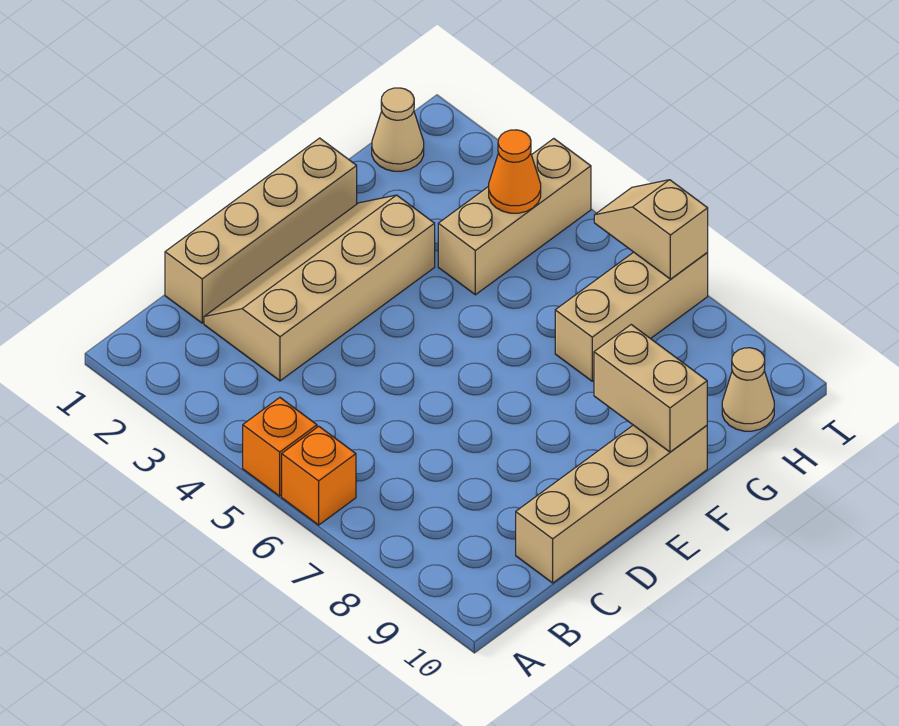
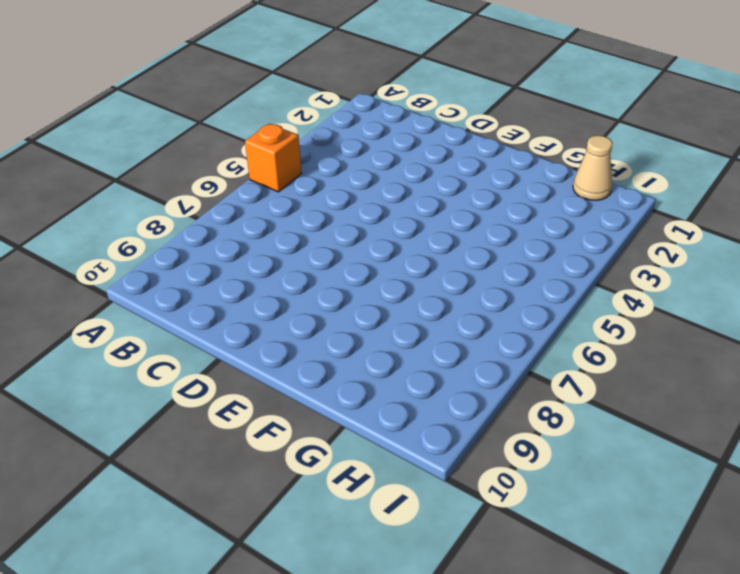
none -> orange 1x1 brick [282,426,356,525]
none -> tan 1x4 brick [165,138,357,323]
none -> tan 2x4 slope [204,195,435,381]

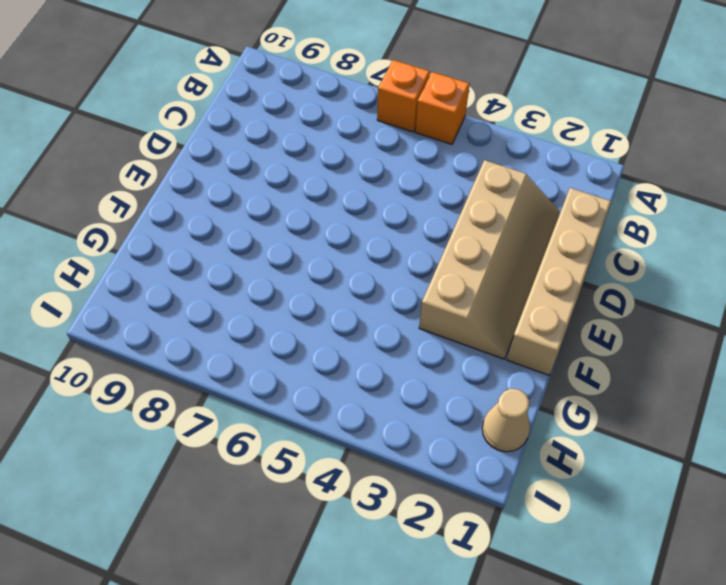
none -> tan 1x4 brick [516,425,707,583]
none -> tan 1x3 brick [438,139,591,295]
none -> tan 1x3 brick [555,252,708,381]

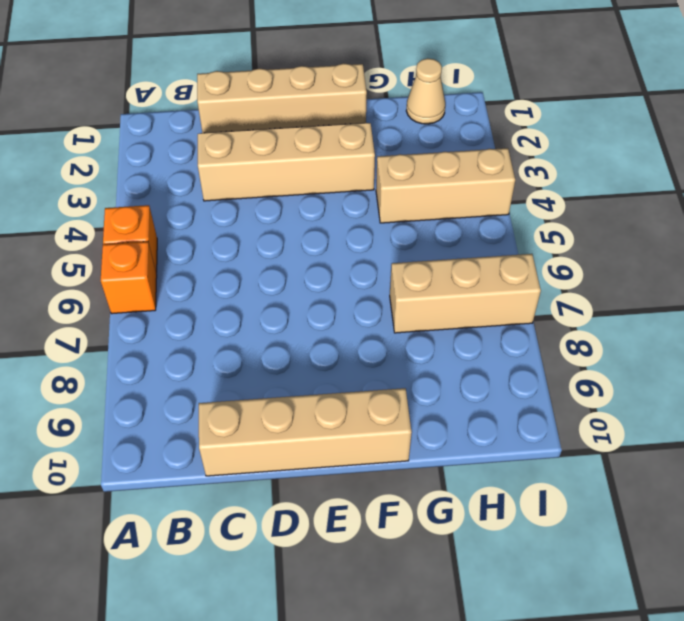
none -> tan 1x1 cone [722,348,774,431]
none -> tan 1x2 brick [594,325,707,452]
none -> orange 1x1 cone [489,130,541,213]

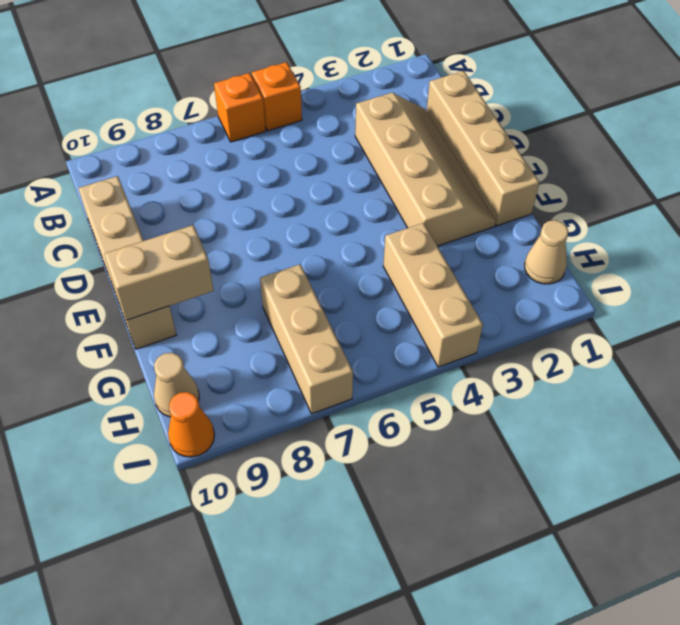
orange 1x1 cone [168,392,214,457] -> orange 1x1 cone moved to [489,130,541,213]
none -> tan 1x2 slope [594,180,708,279]

